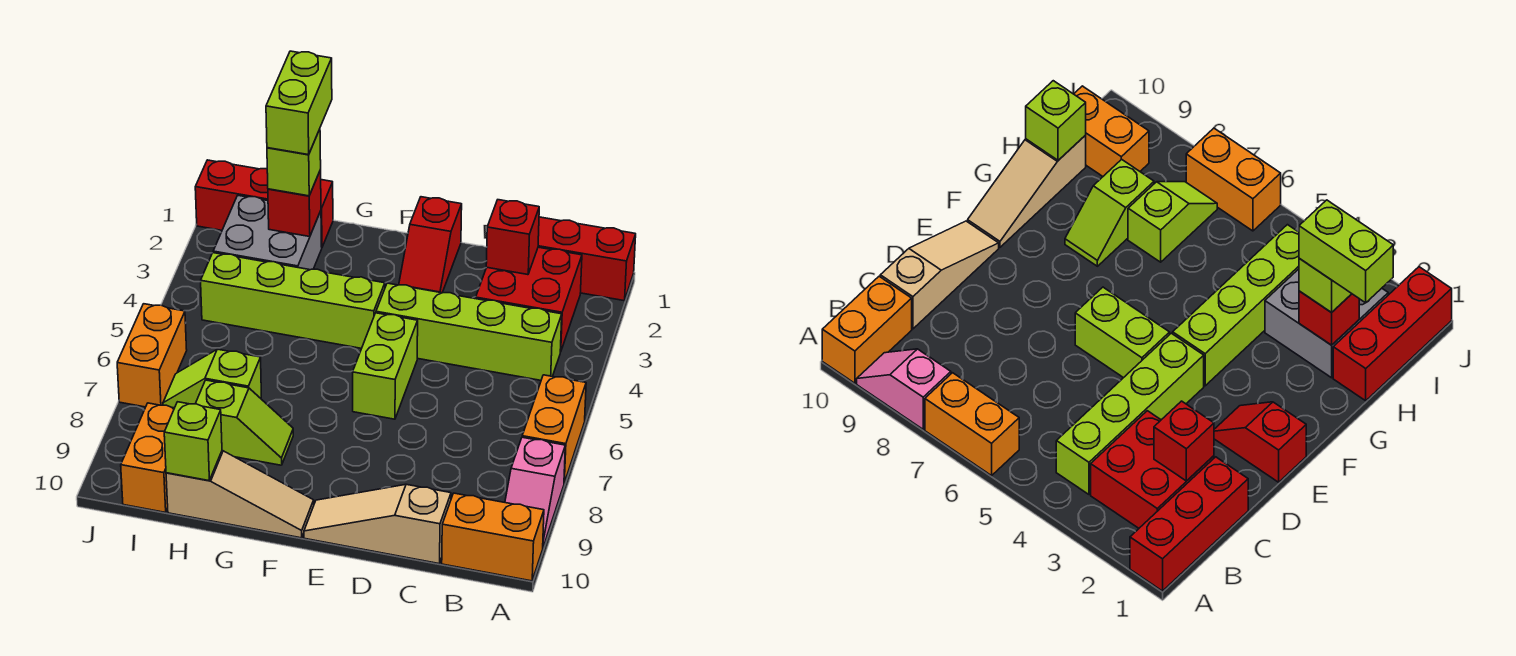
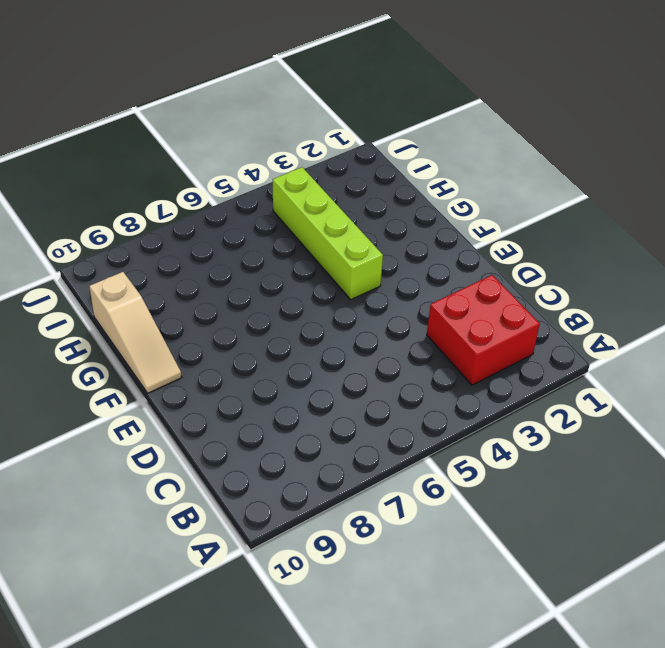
none -> red 1x3 brick [538,217,636,301]
none -> orange 1x2 brick [522,375,586,483]
none -> pink 1x2 slope [505,437,565,547]

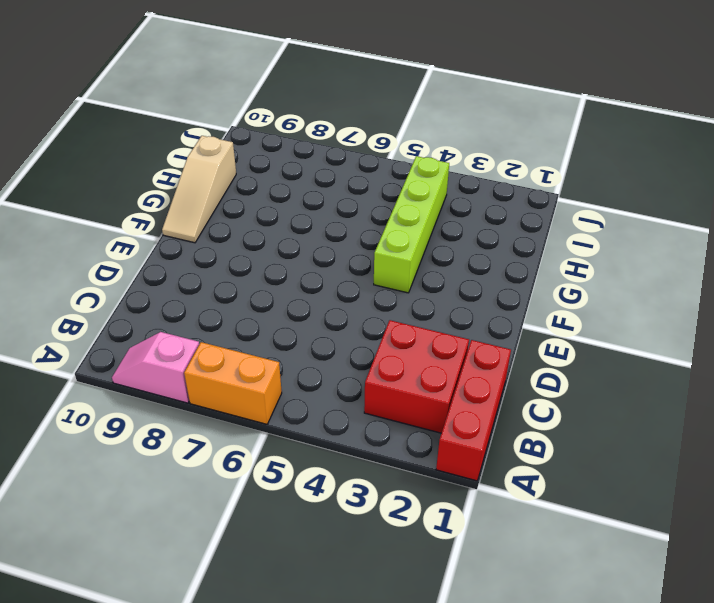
none -> orange 1x2 brick [442,493,544,581]
none -> lime 1x4 brick [376,283,562,380]
none -> tan 1x3 slope [304,484,451,564]

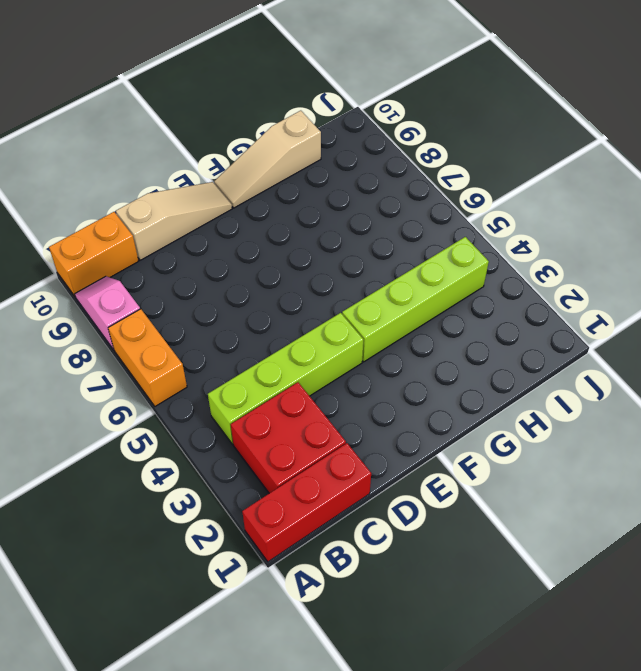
none -> red 1x2 slope [399,197,462,293]
none -> lime 1x2 brick [353,313,418,419]
none -> lime 1x2 slope [195,380,293,465]

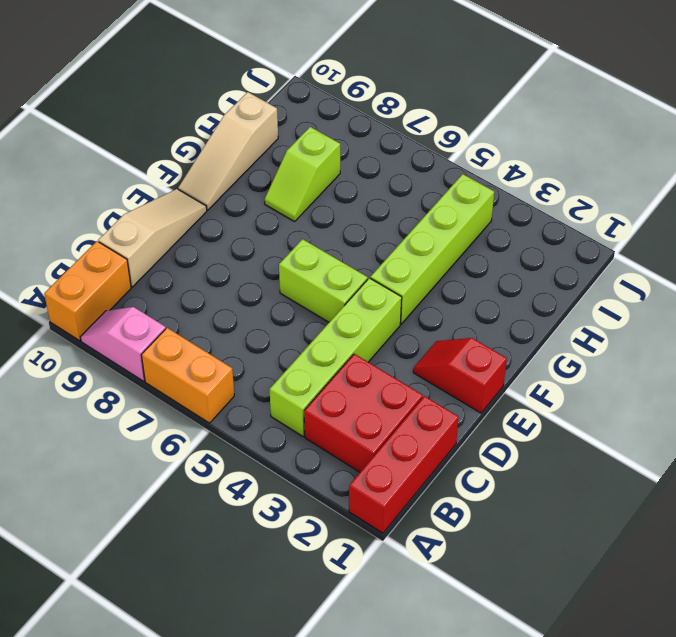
none -> red 1x3 brick [195,160,333,247]
none -> grey 2x2 brick [213,196,322,270]
none -> lime 1x2 slope [163,349,261,408]

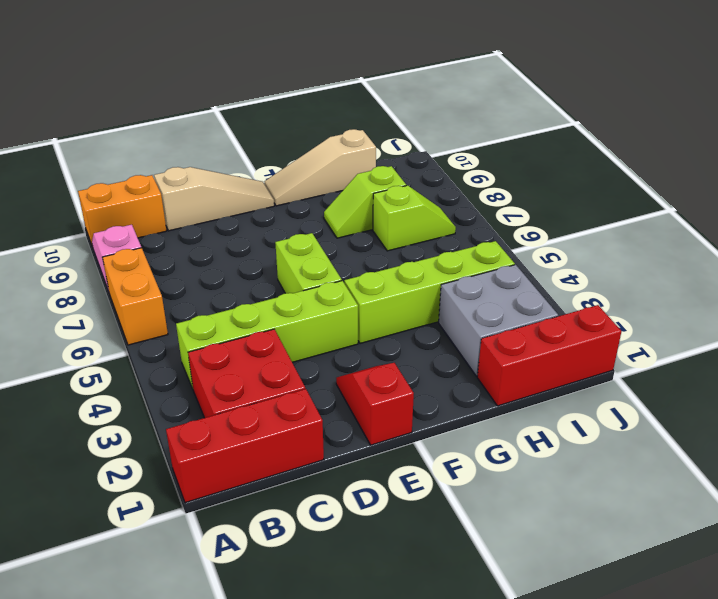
none -> orange 1x2 brick [121,403,174,512]
none -> orange 1x2 brick [117,304,187,407]
none -> red 1x1 brick [486,200,539,275]

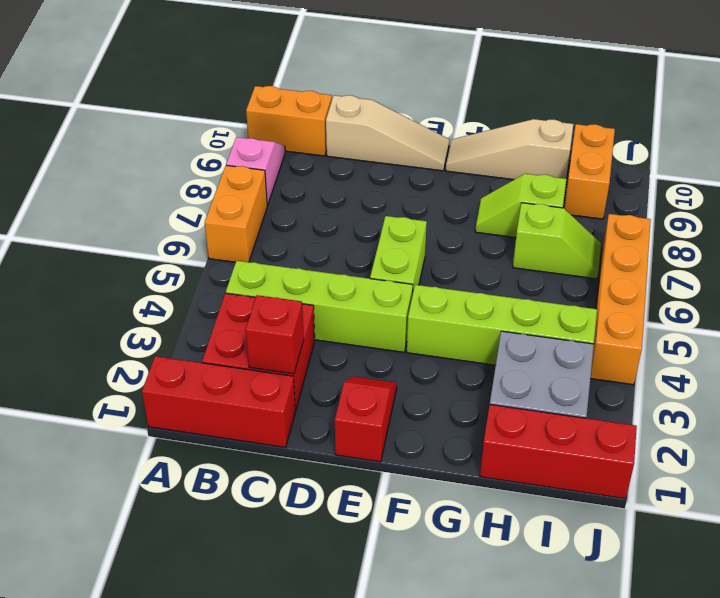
orange 1x4 brick [590,214,651,385] -> orange 1x2 brick [117,304,187,407]
none -> red 1x1 brick [268,170,321,237]
none -> lime 1x1 brick [164,402,222,481]
none -> lime 1x1 brick [267,129,321,196]

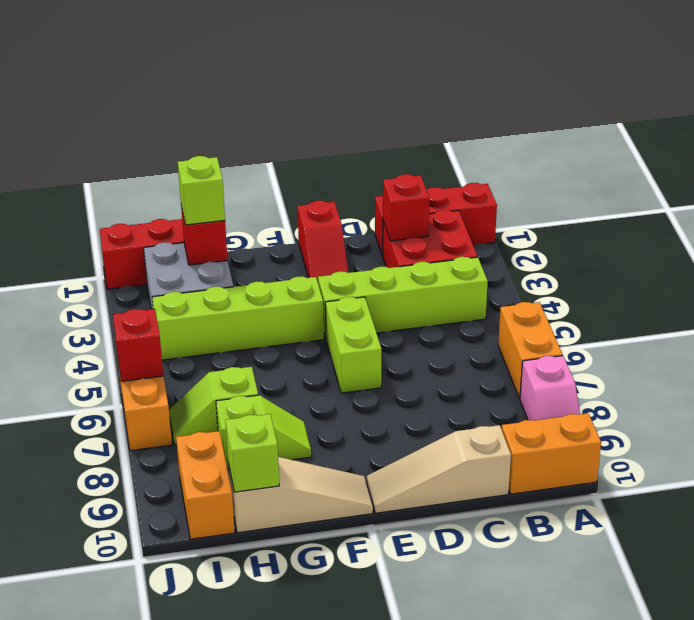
red 1x1 brick [113,309,163,381] -> none
none -> lime 1x2 brick [266,51,332,155]

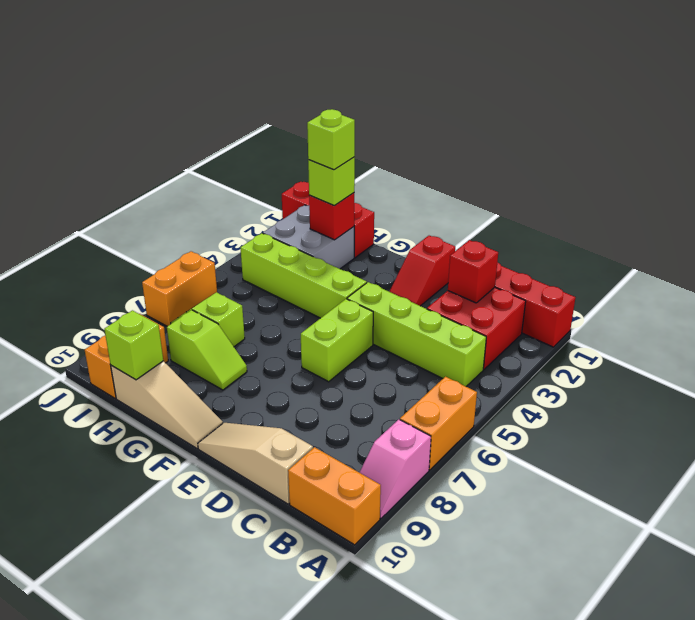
lime 1x1 brick [307,109,355,170] -> lime 1x2 brick [266,51,332,155]

